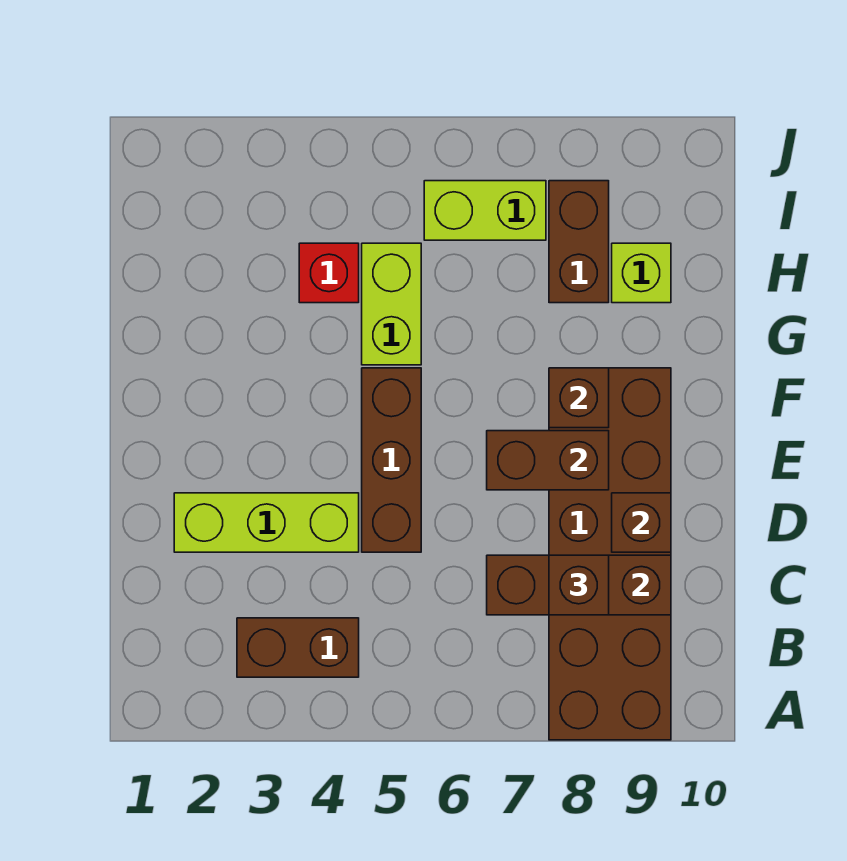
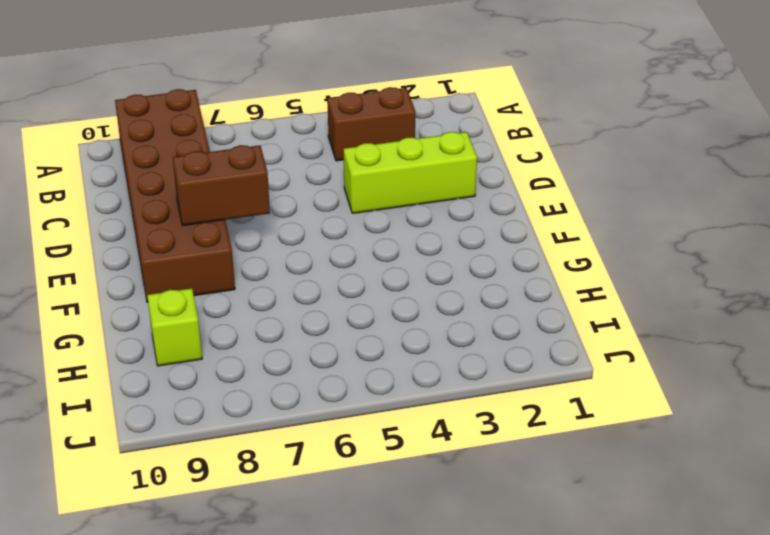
none -> brown 1x3 brick [362,368,421,552]
none -> lime 1x2 brick [362,243,421,365]
none -> red 1x1 brick [299,243,359,303]

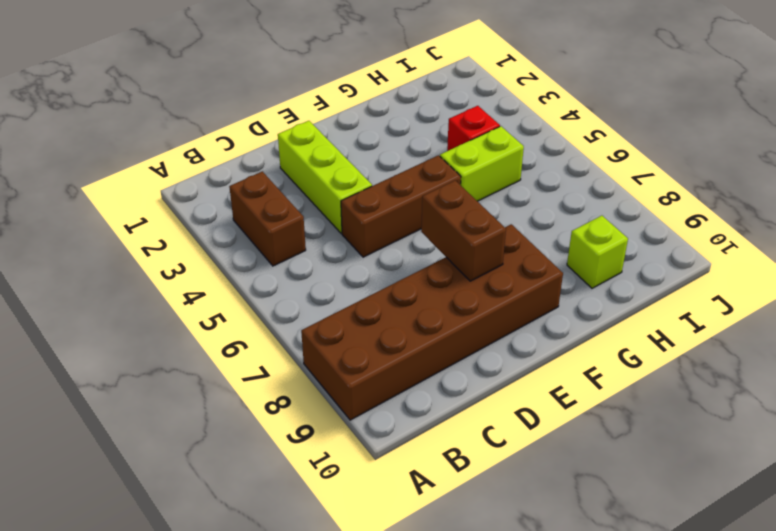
none -> brown 1x2 brick [549,181,609,303]
none -> lime 1x2 brick [424,181,546,240]
none -> brown 1x3 brick [487,555,671,615]

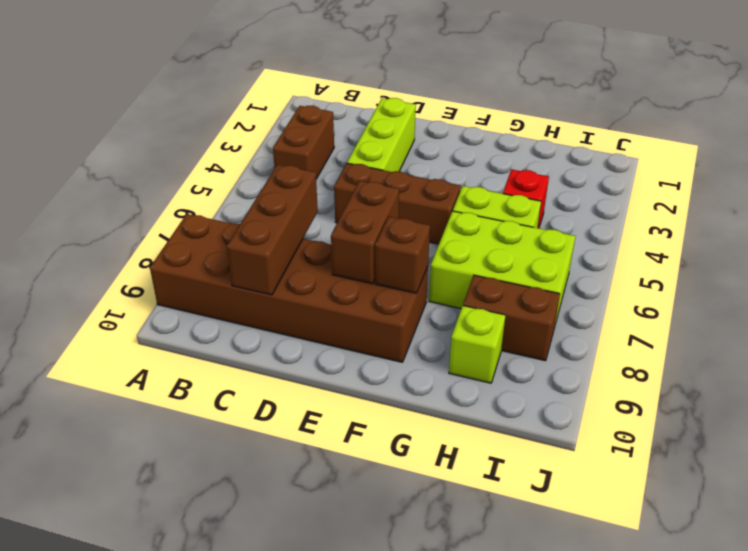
lime 2x3 brick [429,211,575,324] -> lime 1x2 brick [424,181,546,240]
none -> brown 1x1 brick [612,493,671,552]
none -> brown 1x1 brick [549,555,609,615]

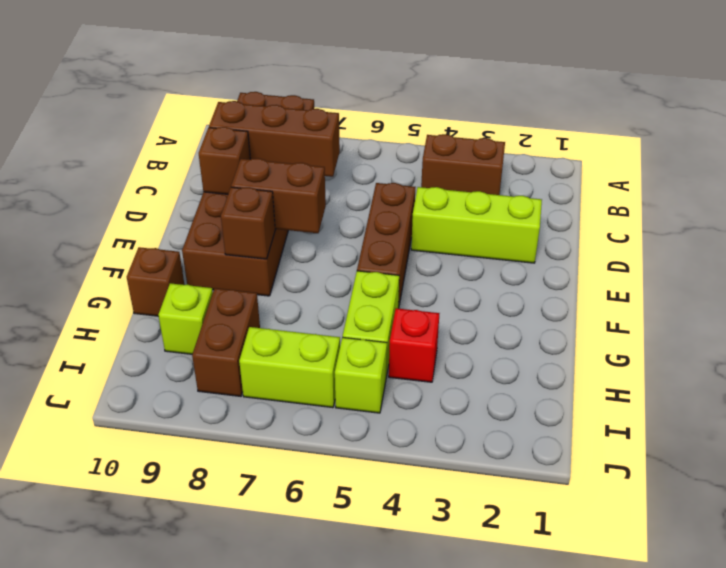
brown 1x1 brick [127,247,184,316] -> brown 1x1 brick moved to [549,555,609,615]
lime 1x1 brick [335,337,387,413] -> none

